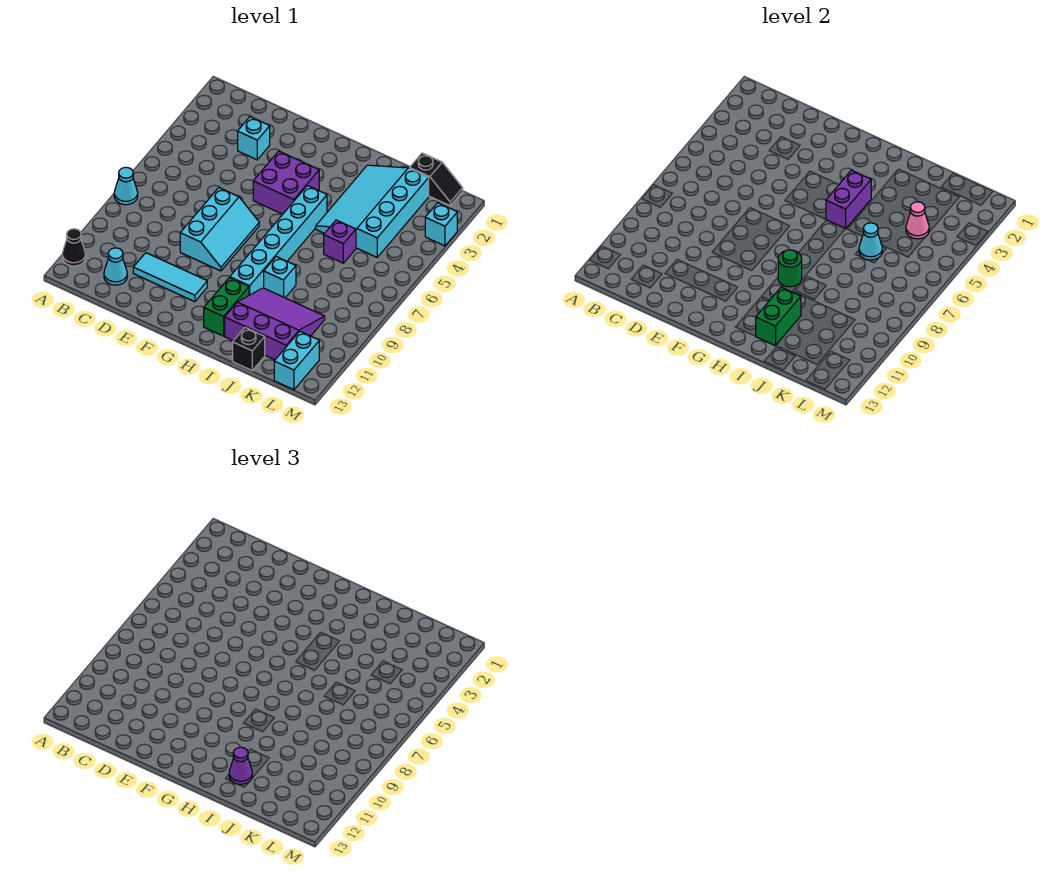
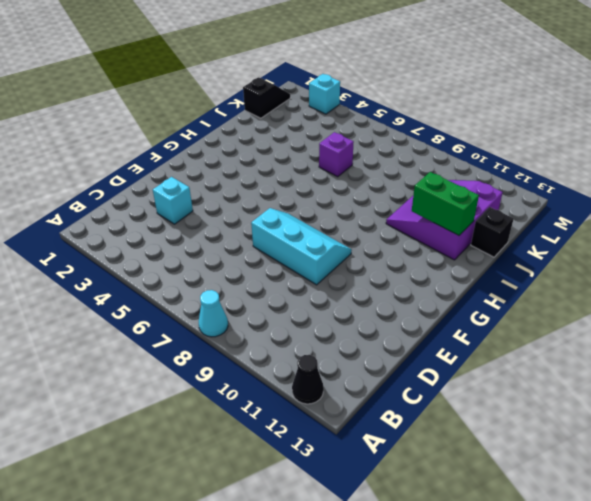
none -> cyan 1x1 cone [104,248,127,285]
none -> cyan 1x3 tile [133,253,207,302]
none -> purple 2x2 brick [253,151,319,214]

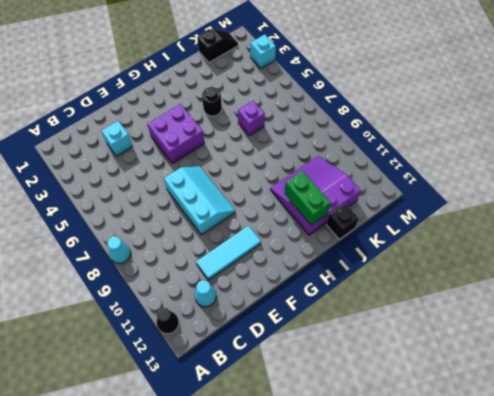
black 1x1 round brick [202,87,222,116] -> cyan 3x4 slope [316,165,429,257]
none -> cyan 1x6 brick [230,186,327,295]
none -> green 1x2 brick [204,278,249,336]
none -> cyan 1x1 brick [264,257,296,298]

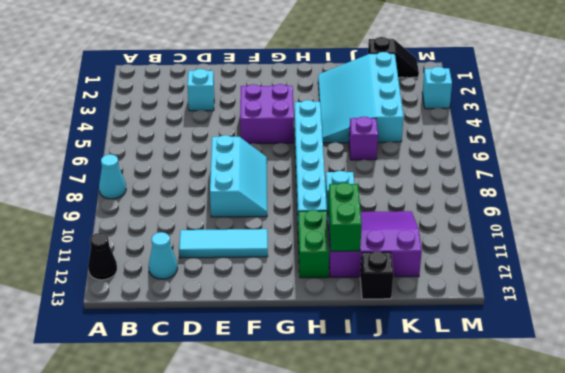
none -> cyan 1x2 brick [274,331,319,390]
none -> purple 1x2 brick [826,170,871,229]
none -> green 1x1 round brick [778,250,802,287]

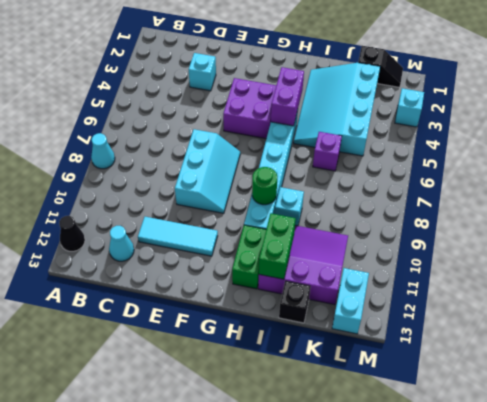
none -> cyan 1x1 cone [859,223,882,260]
none -> pink 1x1 cone [906,202,929,239]
none -> purple 1x1 cone [229,747,252,785]

